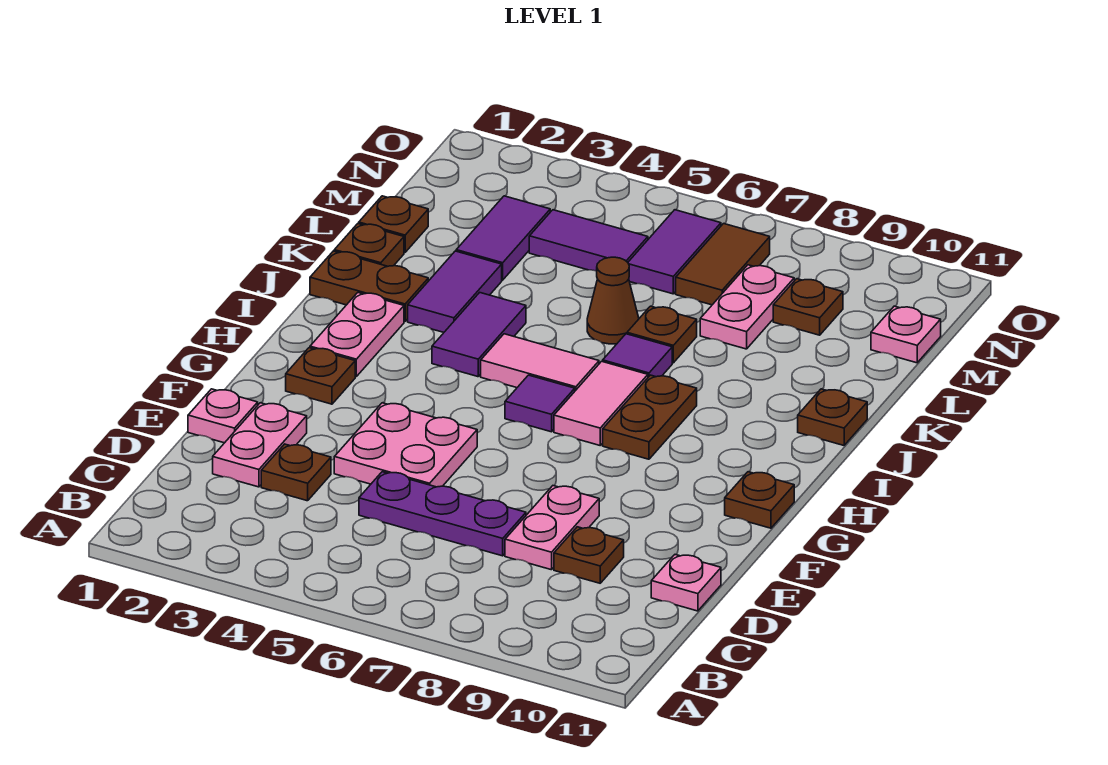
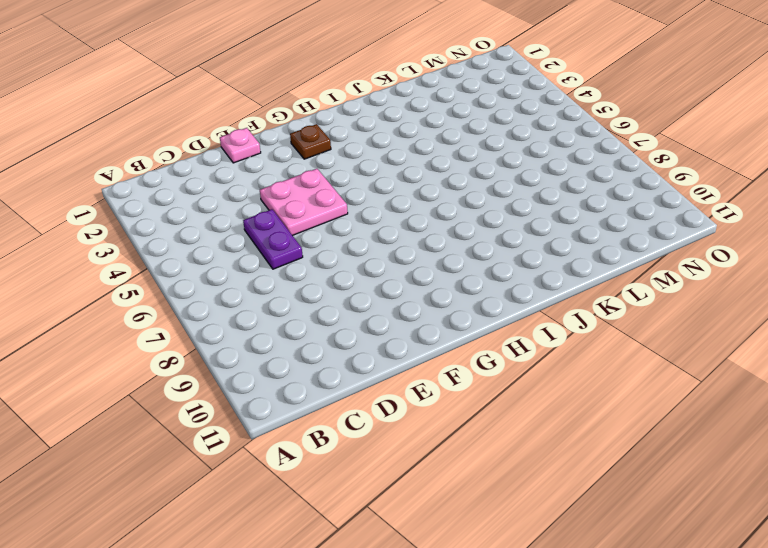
purple 1x2 plate [243,209,303,269] -> purple 1x3 plate [359,472,526,556]
none -> pink 1x2 plate [213,403,307,487]
none -> brown 1x1 plate [261,444,331,501]
none -> pink 1x2 plate [505,486,599,570]
none -> brown 1x1 plate [554,527,624,583]

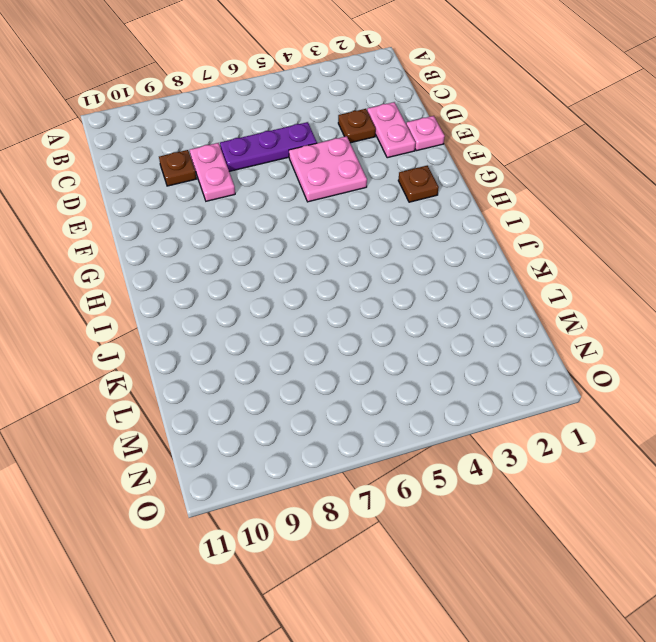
none -> pink 1x1 plate [651,555,721,611]
none -> brown 1x1 plate [725,472,794,528]
none -> pink 1x2 plate [310,293,404,376]
none -> purple 1x1 tile [505,375,575,432]

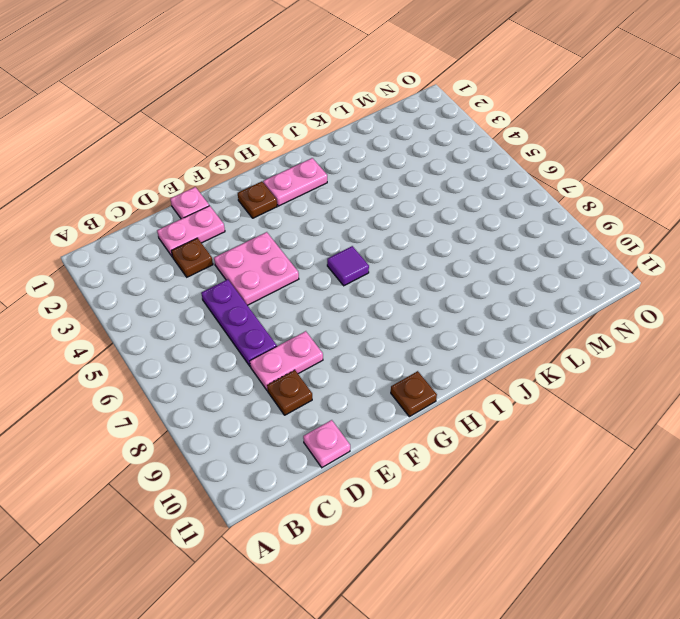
none -> pink 1x2 tile [554,361,648,445]
none -> brown 1x2 plate [603,375,697,459]
none -> purple 1x2 tile [432,292,526,377]
none -> pink 1x2 tile [481,334,599,391]

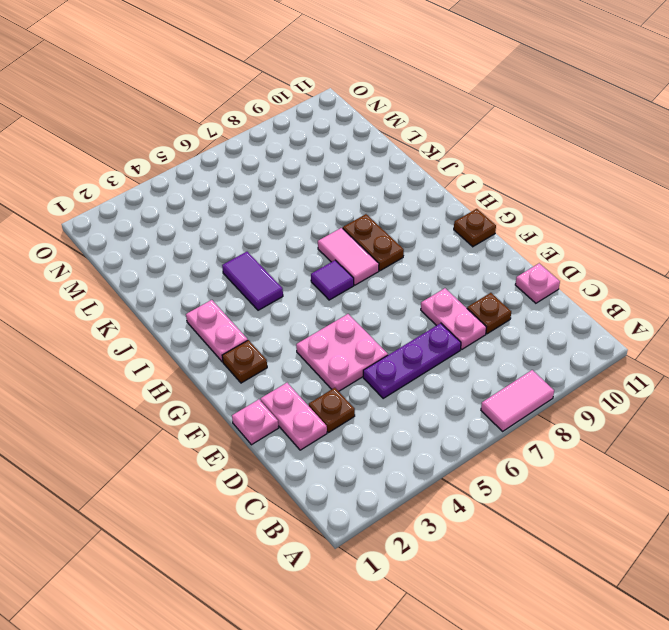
pink 1x2 tile [481,370,554,431] -> pink 1x2 tile moved to [481,334,599,391]
none -> brown 1x2 plate [310,251,428,321]
none -> purple 1x2 tile [408,251,502,332]
none -> purple 1x1 tile [603,334,672,377]
none -> brown 1x1 plate [798,389,867,445]

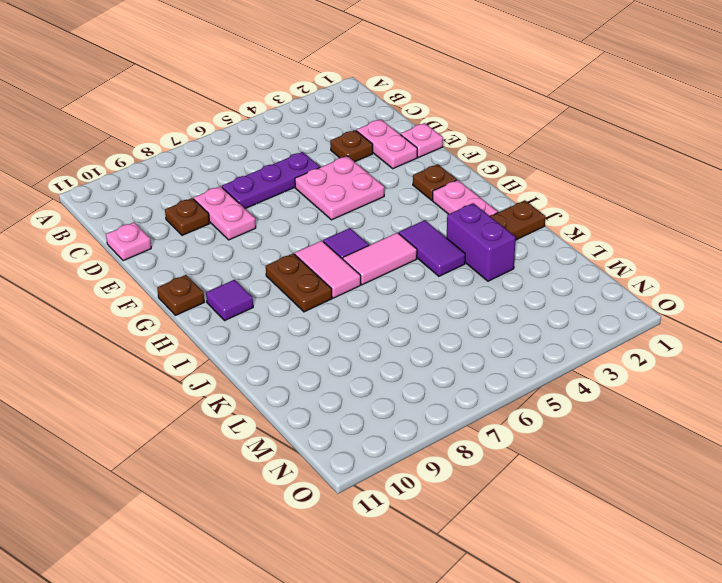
purple 1x1 tile [206,280,253,320] -> purple 1x1 tile moved to [603,334,672,377]
purple 1x2 brick [447,203,516,281] -> purple 1x2 tile [408,251,502,332]
none -> brown 1x1 plate [798,389,867,445]
none -> brown 1x1 plate [334,224,404,266]
none -> brown 1x1 cone [587,257,639,344]
none -> brown 1x1 plate [627,306,697,363]

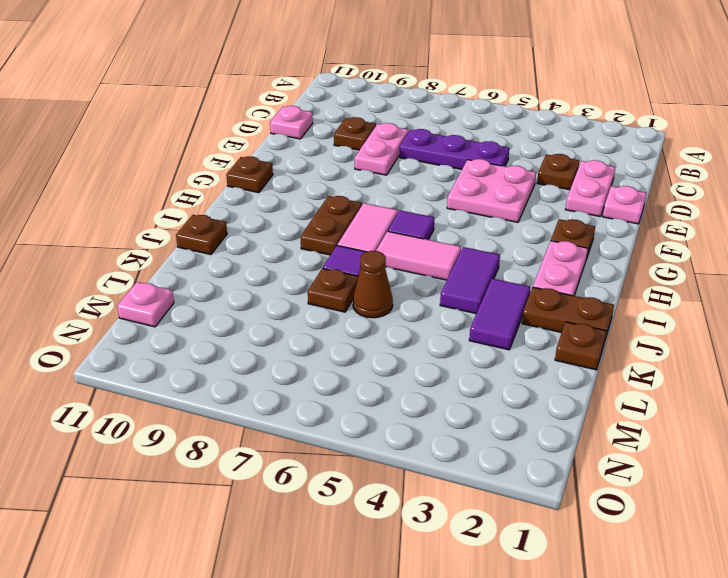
none -> brown 1x1 plate [359,196,428,252]
none -> purple 1x2 tile [456,196,550,280]
none -> pink 1x2 plate [700,265,794,349]
none -> purple 1x2 tile [529,210,648,271]

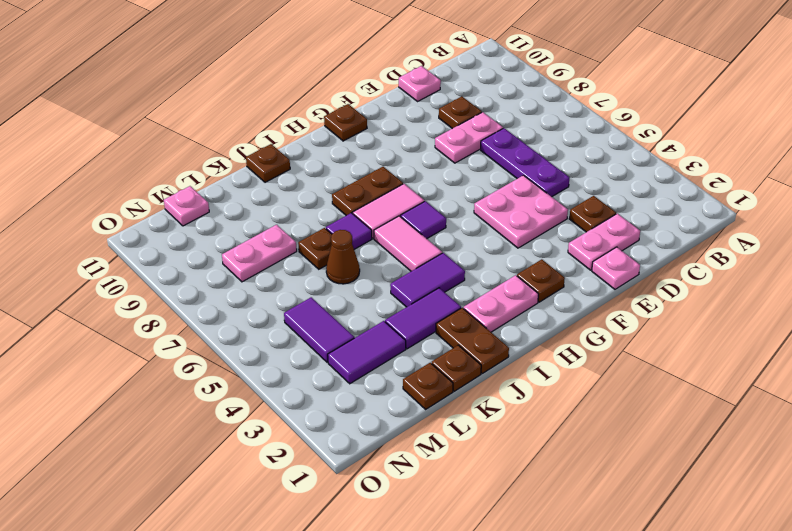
none -> purple 1x2 tile [628,210,721,294]
none -> brown 1x2 tile [676,224,770,305]
none -> brown 1x1 plate [773,279,843,335]

